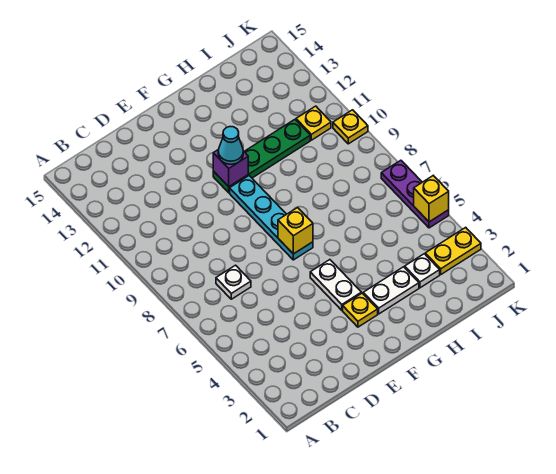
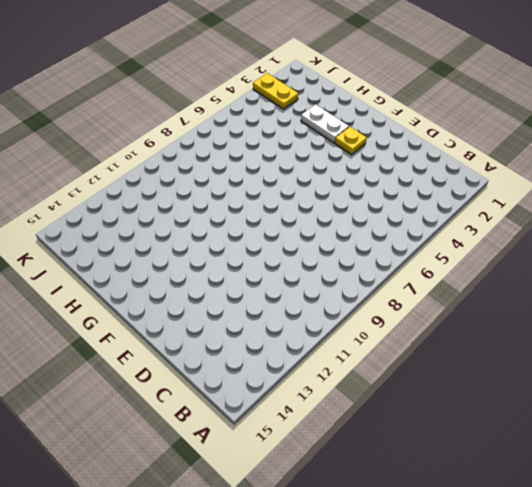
none -> white 1x1 plate [216,265,251,299]
none -> white 1x2 plate [310,260,362,310]
none -> cyan 1x4 plate [230,176,313,260]

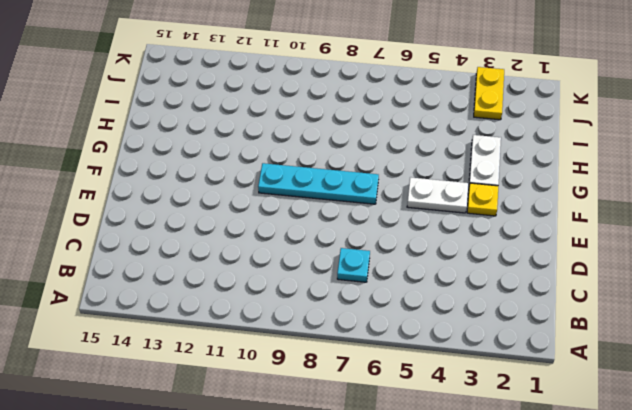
cyan 1x1 plate [337,248,370,282] -> white 1x1 plate [216,265,251,299]
none -> green 1x4 plate [213,120,310,193]
none -> white 1x1 plate [405,254,440,288]
none -> yellow 1x1 plate [296,106,331,140]

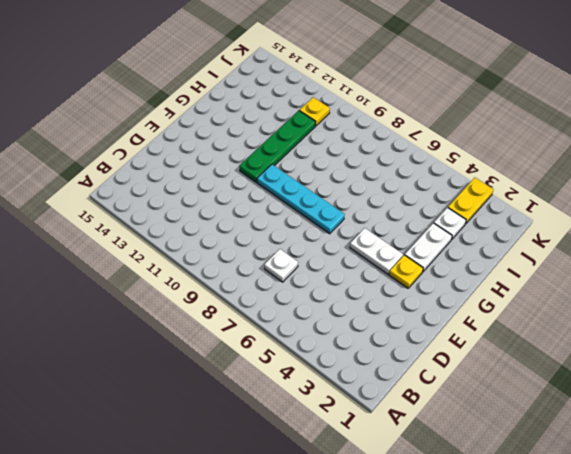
none -> purple 1x3 plate [381,160,449,228]
none -> yellow 1x1 plate [333,110,368,144]
none -> yellow 1x1 brick [278,207,313,254]

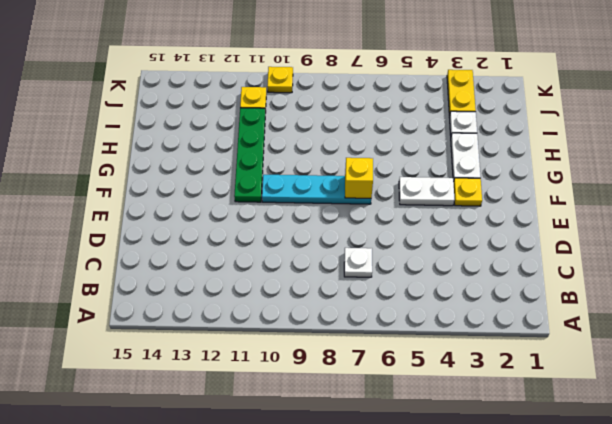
none -> purple 1x3 plate [381,160,449,228]
none -> purple 1x1 brick [213,149,248,187]
none -> yellow 1x1 brick [414,176,449,222]

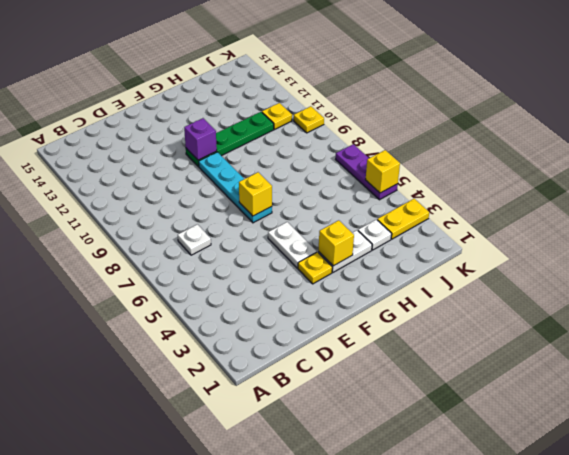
yellow 1x1 brick [318,220,354,266] -> none
none -> cyan 1x1 cone [218,127,243,164]

